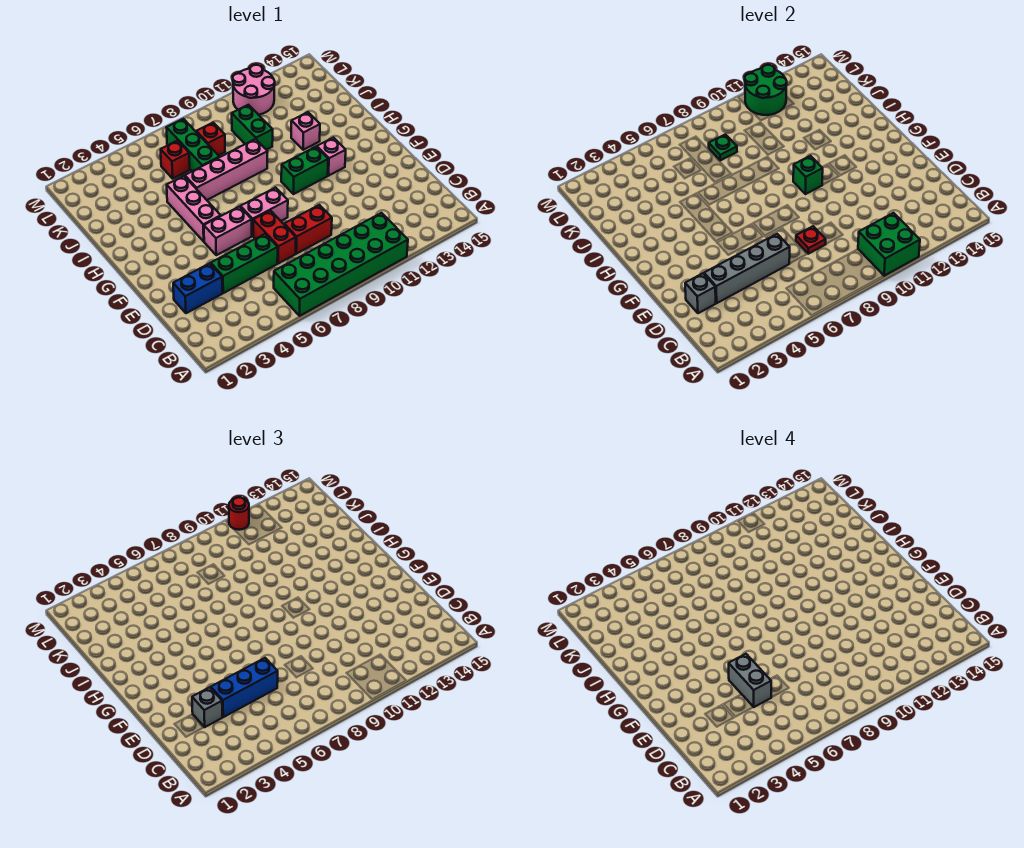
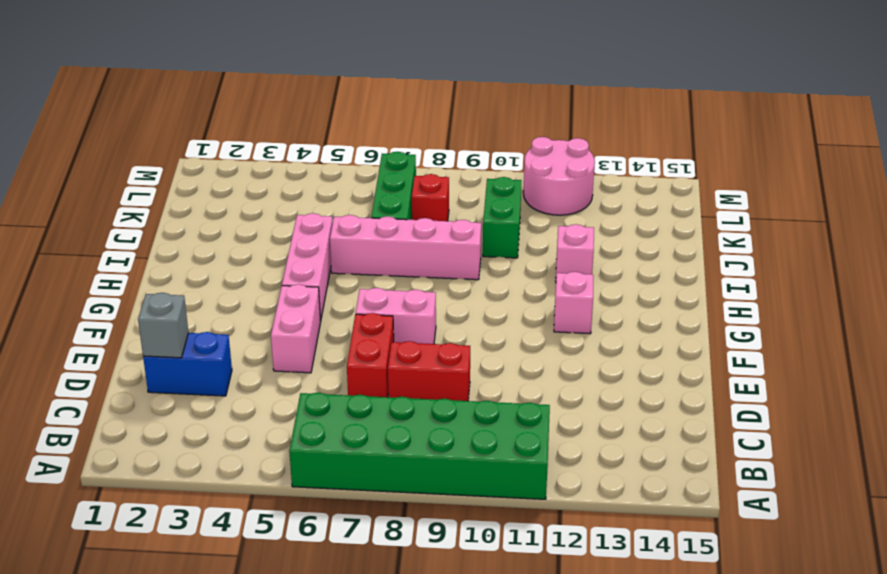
pink 1x2 brick [271,284,321,373] -> pink 1x2 brick turned to [204,207,252,255]
none -> green 1x3 brick [211,234,278,293]
none -> green 1x2 brick [281,147,328,194]
none -> red 1x1 brick [161,141,190,179]

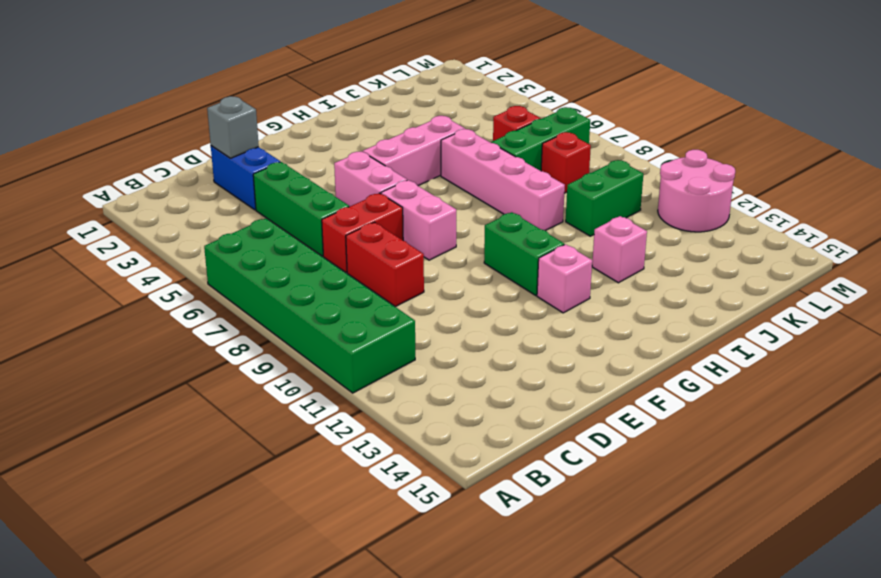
none -> green 2x2 brick [858,213,920,276]
none -> grey 1x4 brick [704,234,790,303]
none -> red 1x1 plate [796,226,826,254]

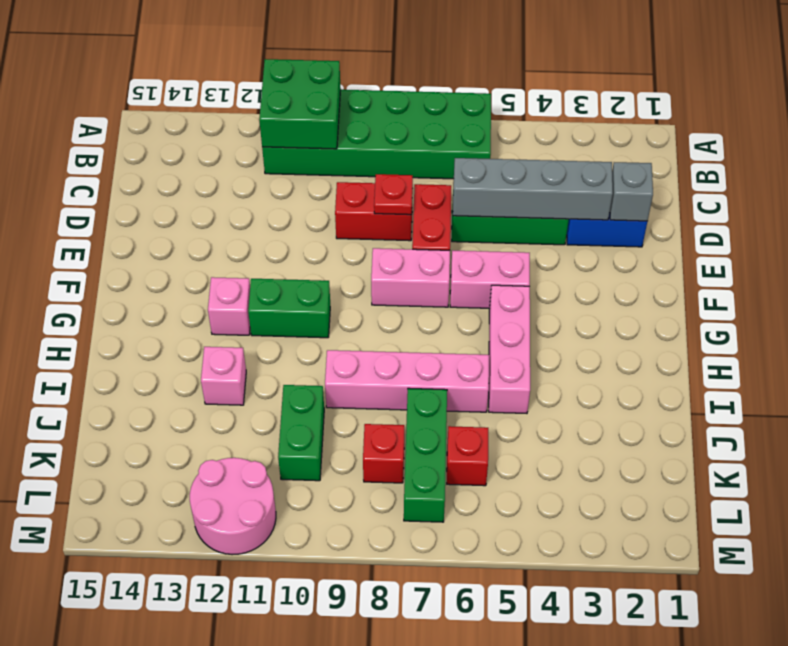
none -> green 1x1 brick [793,156,823,194]
none -> green 1x1 plate [709,134,737,160]
none -> green 2x2 round brick [745,65,787,115]

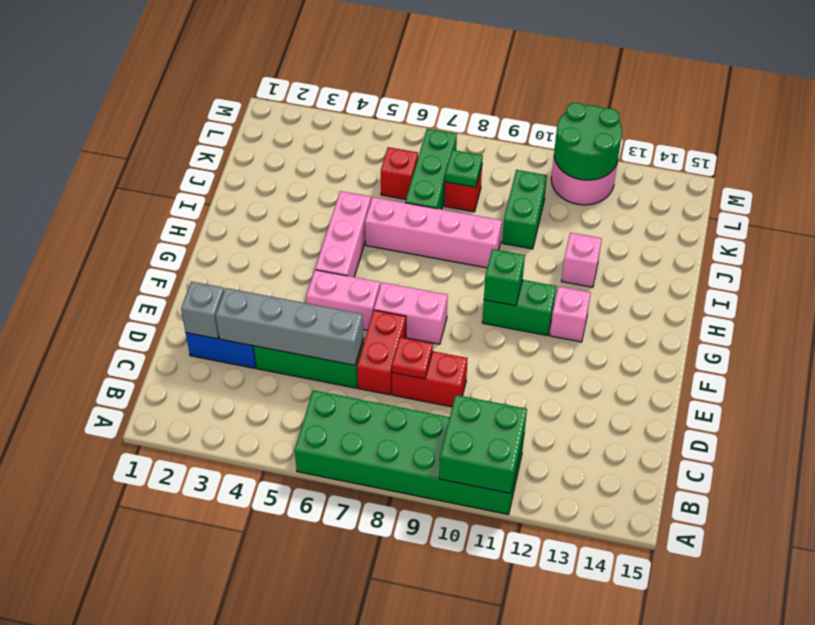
none -> grey 1x1 brick [192,687,222,727]
none -> blue 1x3 brick [211,658,278,717]
none -> red 1x1 round brick [229,497,249,530]

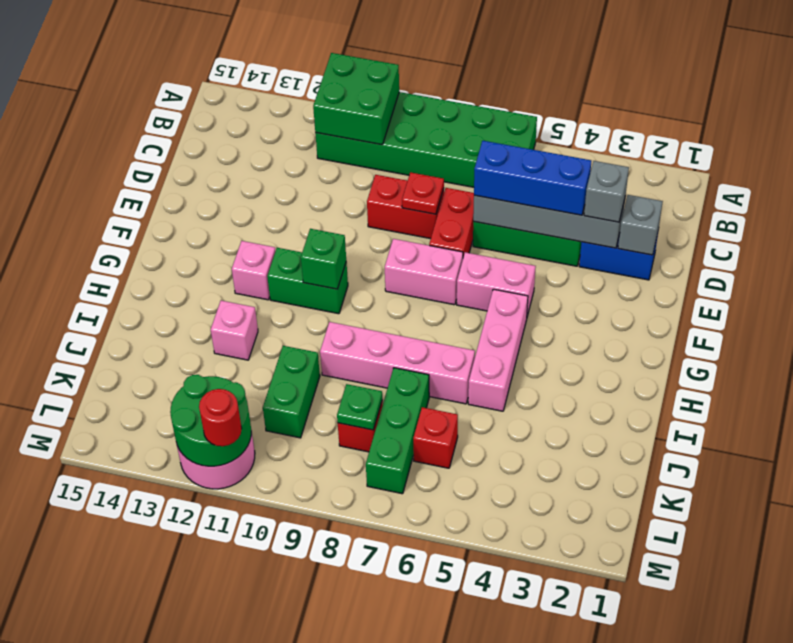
none -> grey 1x2 brick [729,654,771,707]

